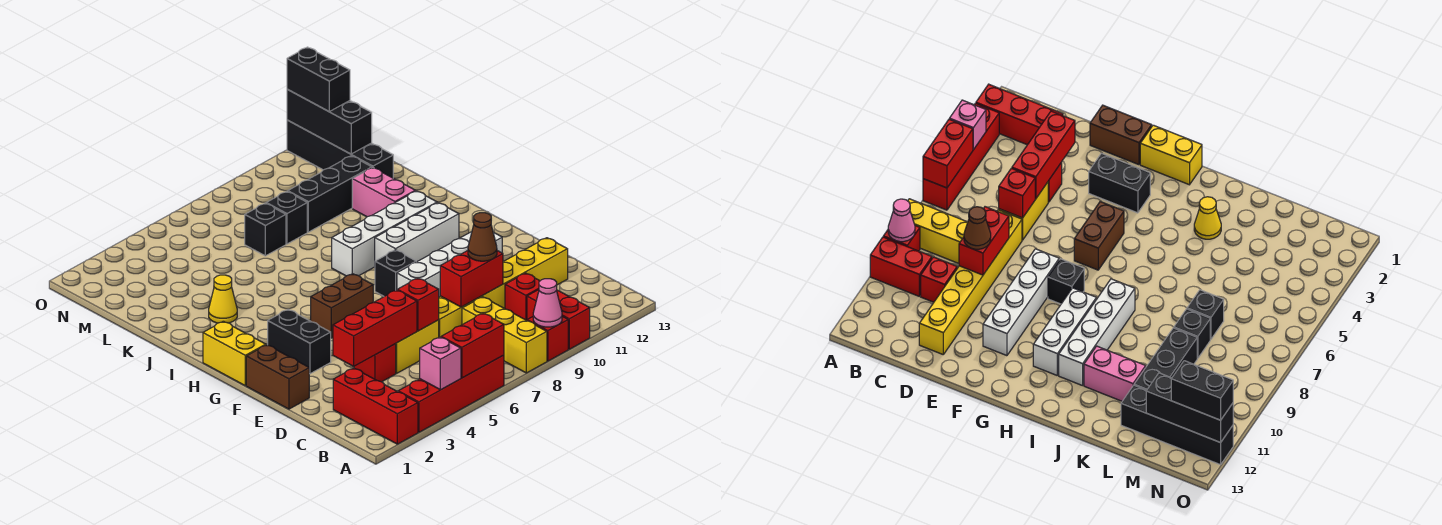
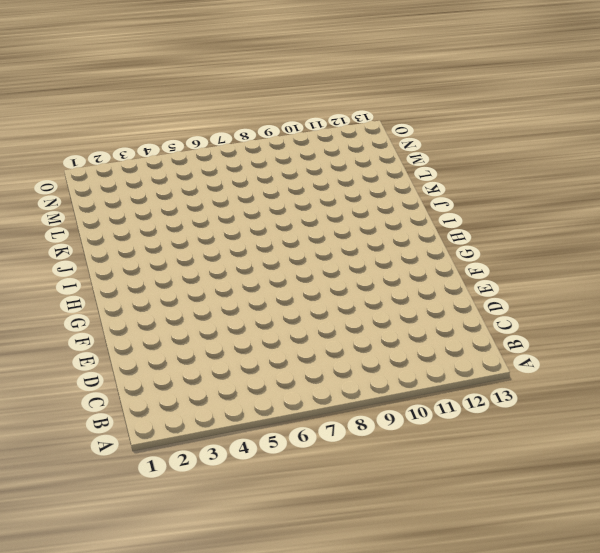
none -> red 1x3 brick [333,368,418,444]
none -> red 1x4 brick [398,355,504,432]
none -> yellow 1x3 brick [462,297,547,373]
none -> red 1x1 brick [527,316,568,361]

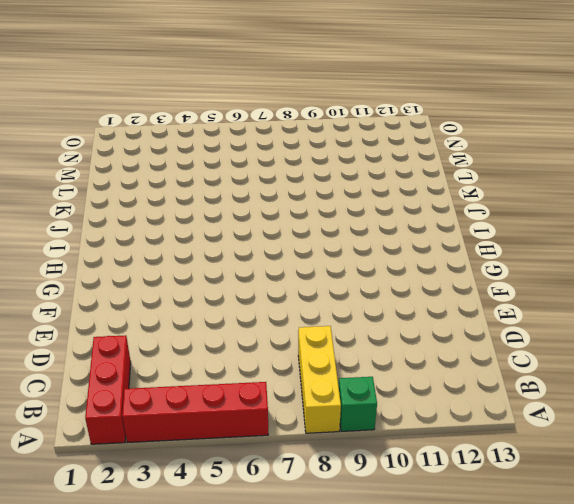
green 1x1 brick [339,377,377,431] -> red 1x1 brick [527,316,568,361]
none -> red 1x2 brick [527,290,590,349]
none -> red 1x1 brick [505,273,539,320]
none -> red 1x1 brick [354,344,396,382]
none -> yellow 1x2 brick [396,320,439,373]

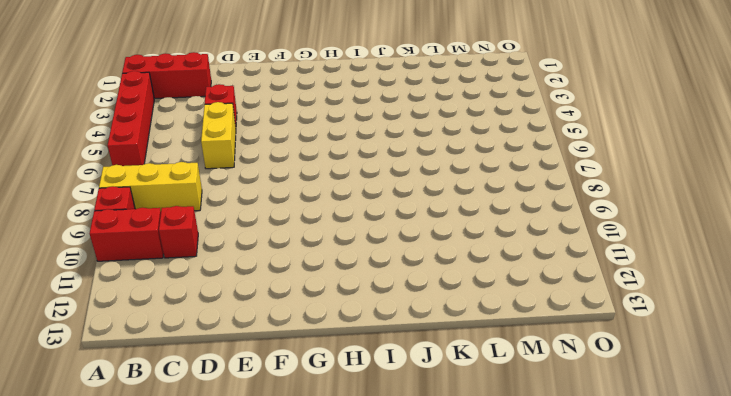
none -> yellow 1x6 brick [439,238,568,337]
none -> brown 1x2 brick [246,345,309,409]
none -> black 1x2 brick [268,309,331,374]
none -> white 1x4 brick [397,232,502,297]

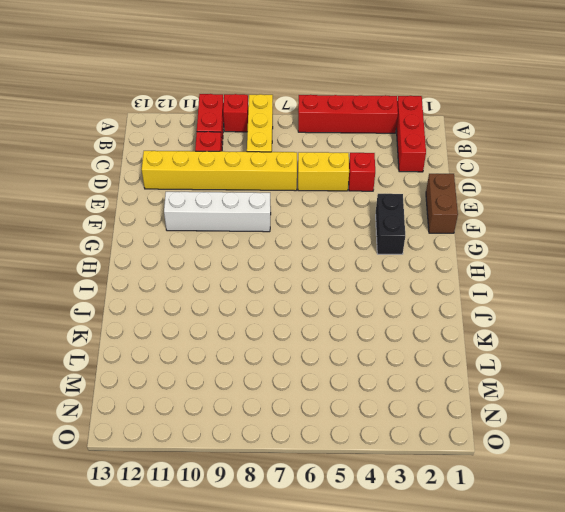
none -> yellow 1x2 brick [203,321,266,386]
none -> brown 1x2 brick [311,274,373,338]
none -> black 1x1 brick [375,250,416,296]
none -> white 1x3 brick [375,203,459,262]

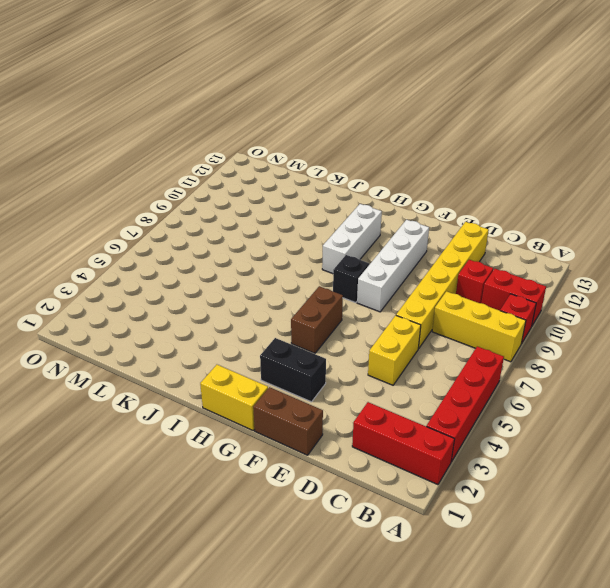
none -> red 1x1 brick [354,344,396,382]
none -> white 1x4 brick [332,191,437,276]
none -> yellow 1x1 cone [209,275,237,323]
none -> pink 1x2 brick [352,168,415,217]

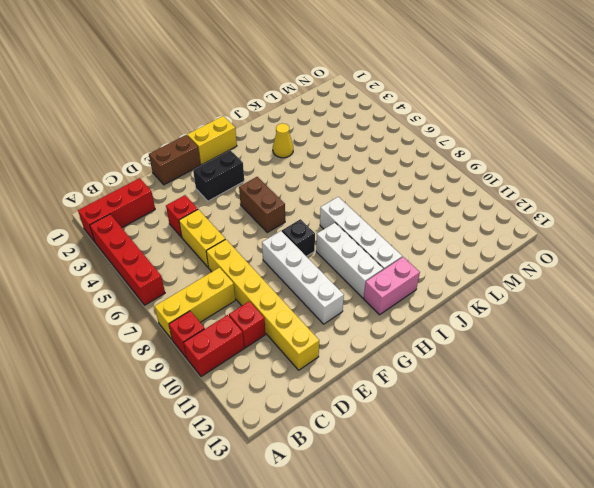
pink 1x2 brick [364,257,420,315] -> pink 1x2 brick moved to [352,168,415,217]
none -> black 1x1 brick [245,203,286,256]
none -> black 1x1 brick [266,191,307,244]
none -> black 1x3 brick [288,156,372,232]
none -> black 1x4 brick [287,120,393,178]

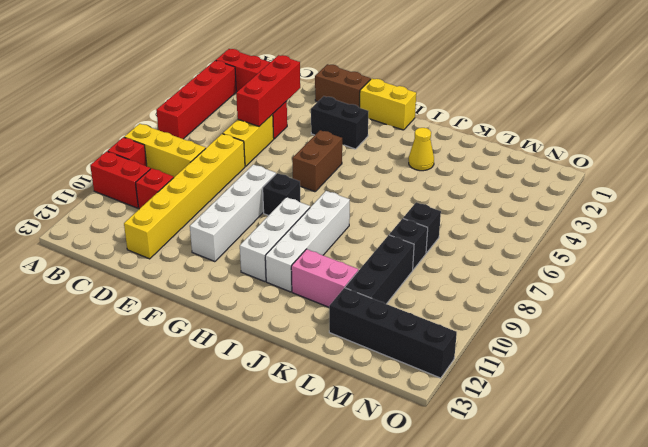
none -> pink 1x1 brick [420,337,461,390]
none -> red 1x2 brick [441,313,504,378]
none -> pink 1x1 cone [533,279,562,327]
none -> red 1x1 brick [397,278,439,331]

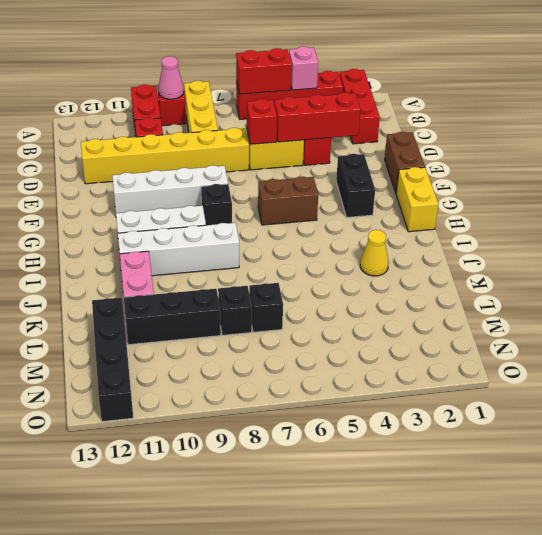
none -> red 1x2 brick [440,251,503,307]
none -> black 1x3 brick [287,89,372,154]
none -> brown 1x1 cone [468,213,497,261]
none -> black 1x2 brick [287,47,350,111]

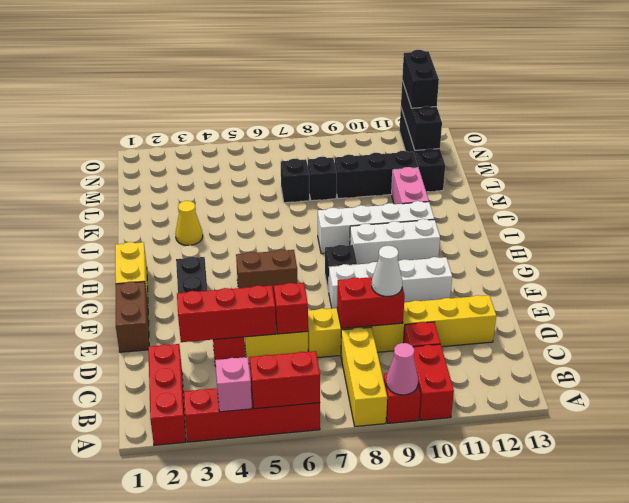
white 1x1 cone [372,246,402,296] -> brown 1x1 cone [468,213,497,261]

